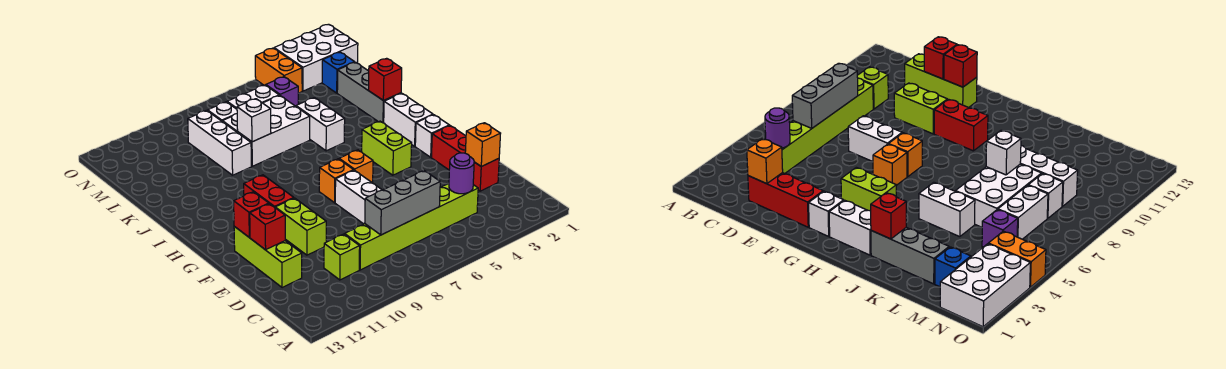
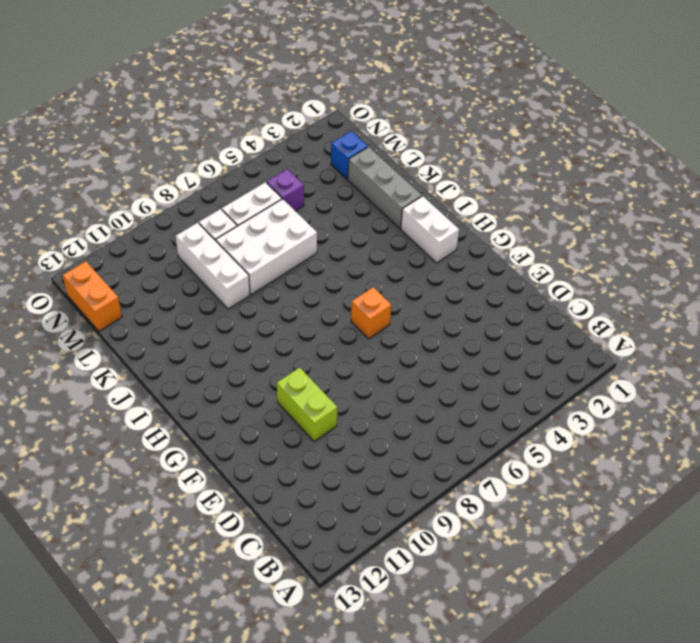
orange 1x2 brick [63,261,122,331] -> orange 1x2 brick moved to [255,48,302,93]
none -> lime 1x6 brick [345,183,478,270]
none -> lime 1x1 brick [324,234,360,280]
none -> red 1x3 brick [431,126,499,191]

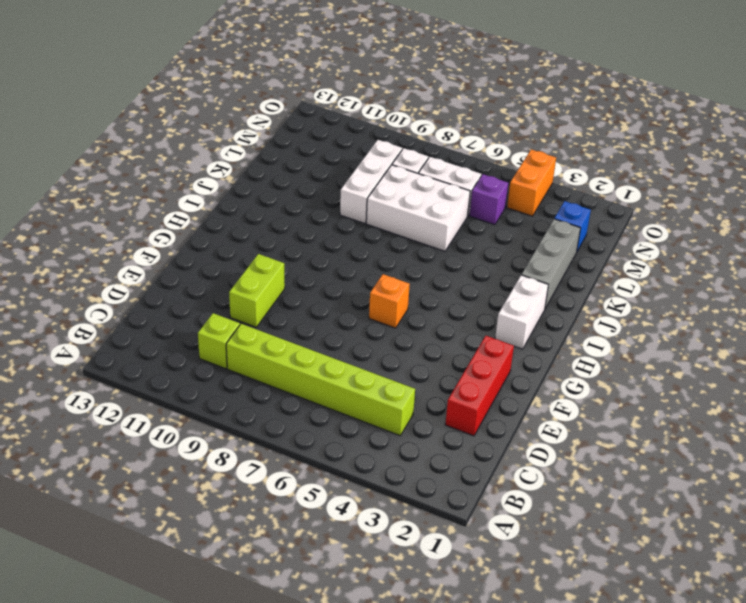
none -> lime 1x3 brick [234,226,302,288]
none -> white 1x2 brick [335,170,382,224]
none -> white 1x1 brick [415,115,449,157]

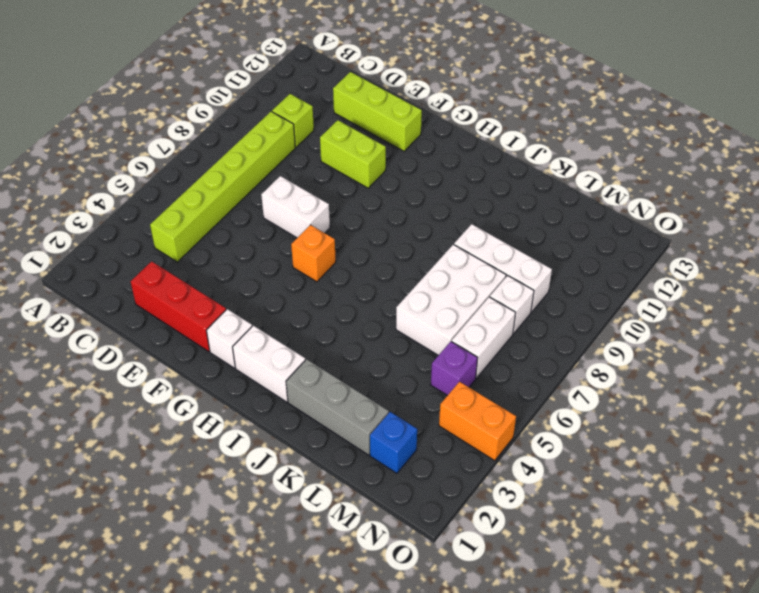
none -> lime 1x2 brick [362,121,412,175]
none -> orange 1x1 brick [319,159,354,203]
none -> red 1x2 brick [244,175,294,207]

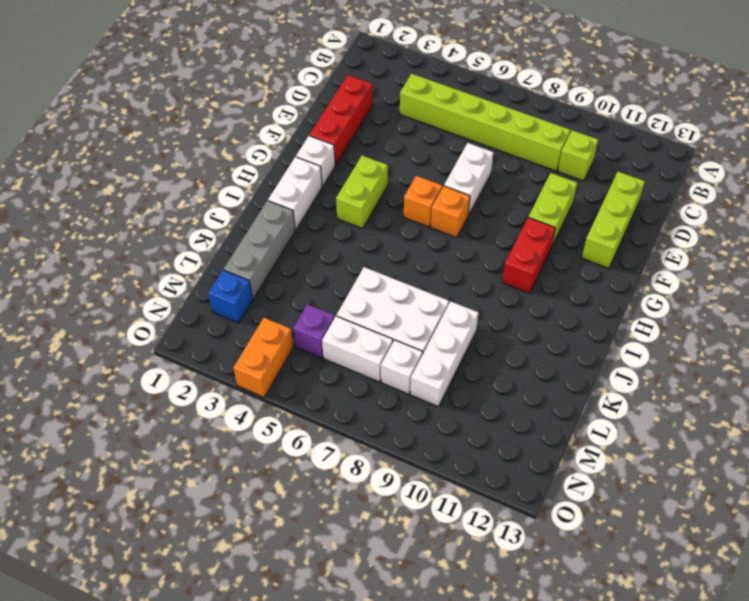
none -> white 1x2 brick [296,98,345,151]
none -> white 2x3 brick [274,24,358,91]
none -> purple 1x1 round brick [449,153,474,194]

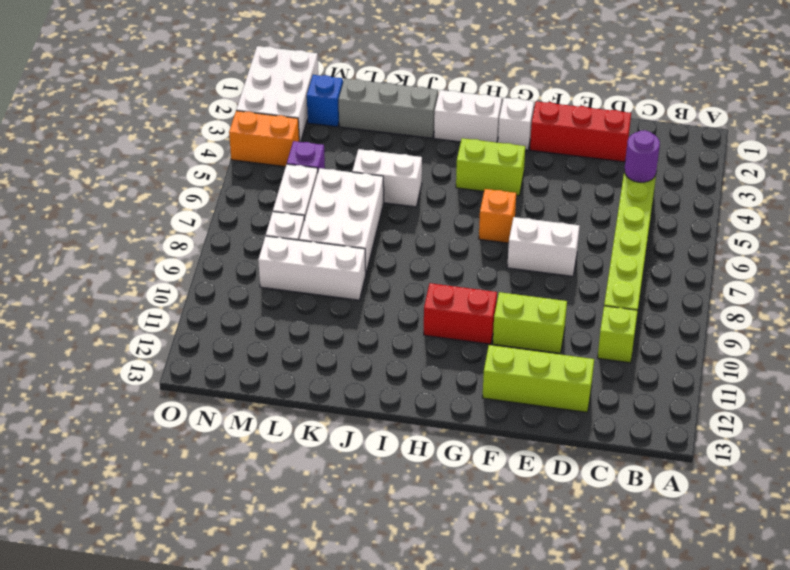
none -> orange 1x1 brick [319,159,354,203]
none -> grey 1x3 brick [365,171,440,235]
none -> orange 1x1 brick [465,123,501,167]

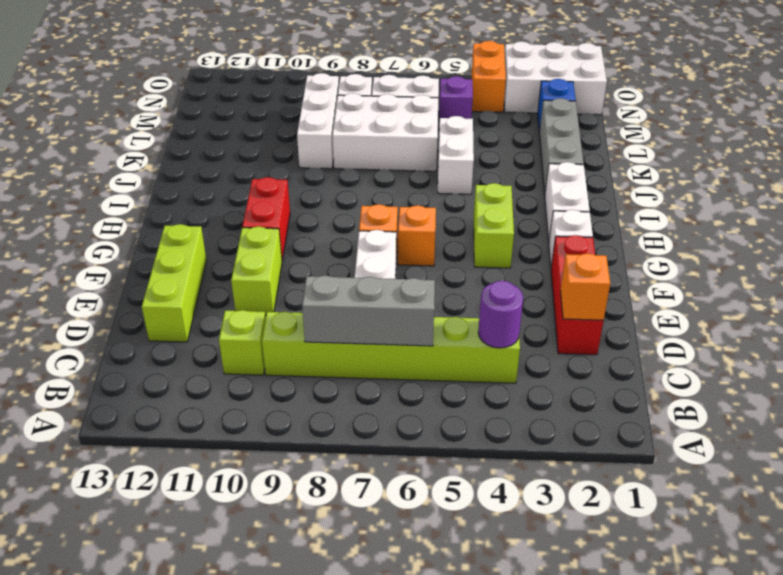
none -> red 1x1 brick [250,204,285,250]
none -> red 1x1 brick [234,192,269,237]
none -> red 1x1 brick [368,58,402,101]

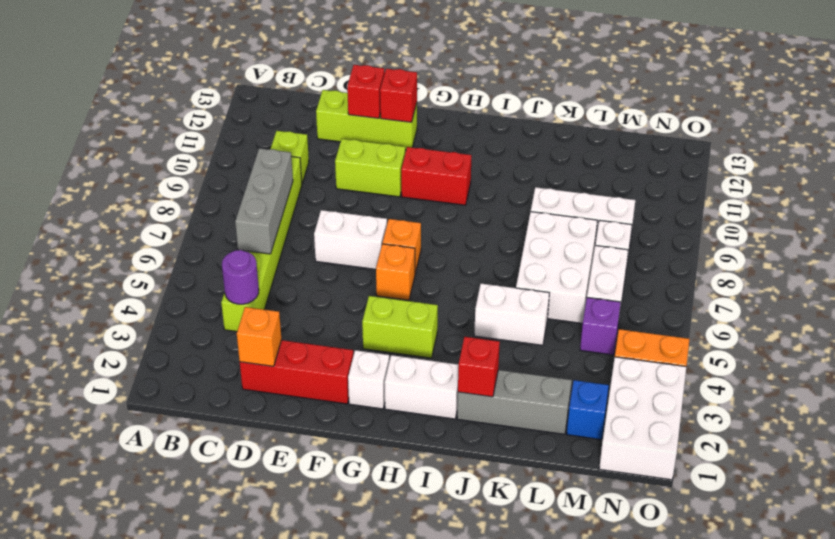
none -> white 1x1 brick [237,99,271,142]

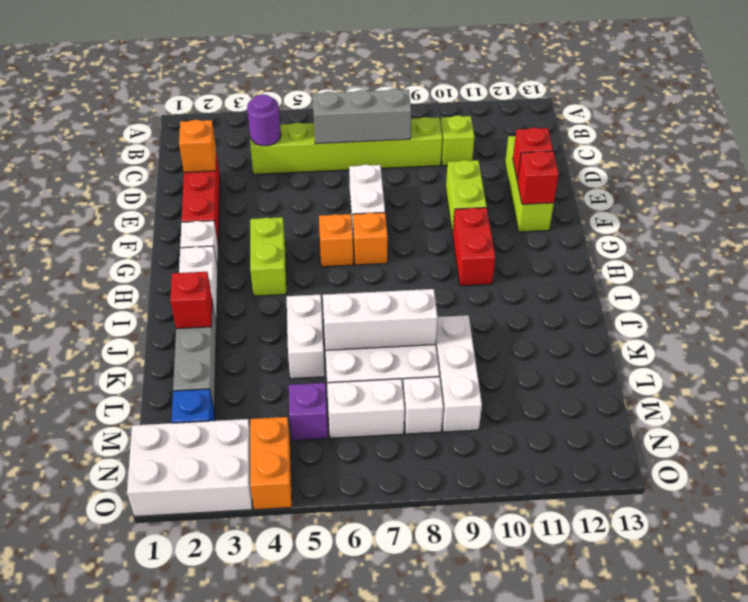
white 1x3 brick [323,289,438,350] -> white 1x1 brick [237,99,271,142]

